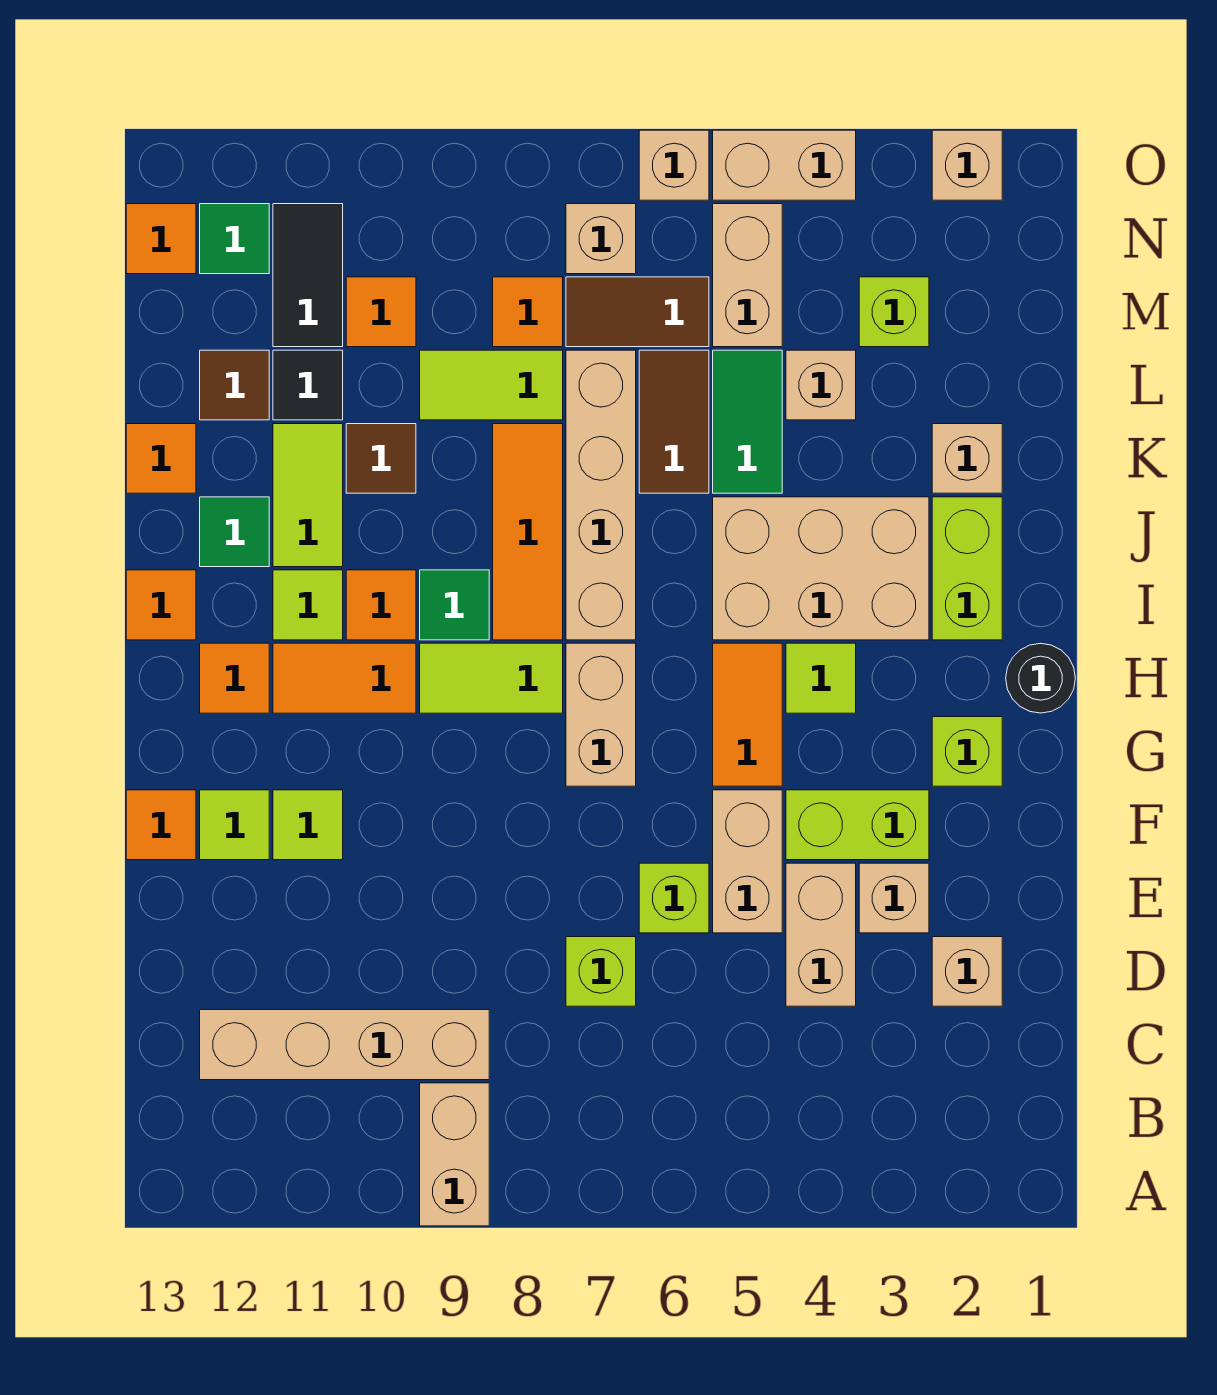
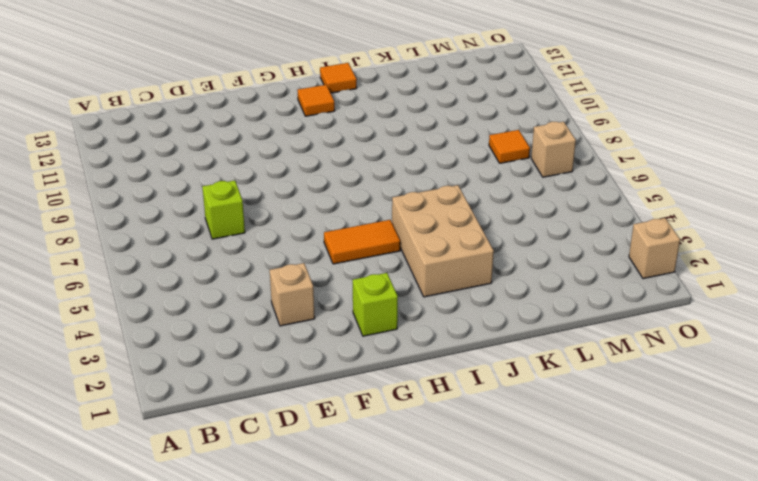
none -> tan 1x2 brick [420,1083,489,1226]
none -> tan 1x4 brick [200,1010,489,1080]
none -> tan 1x1 brick [932,937,1002,1006]
none -> tan 1x2 brick [786,863,856,1006]

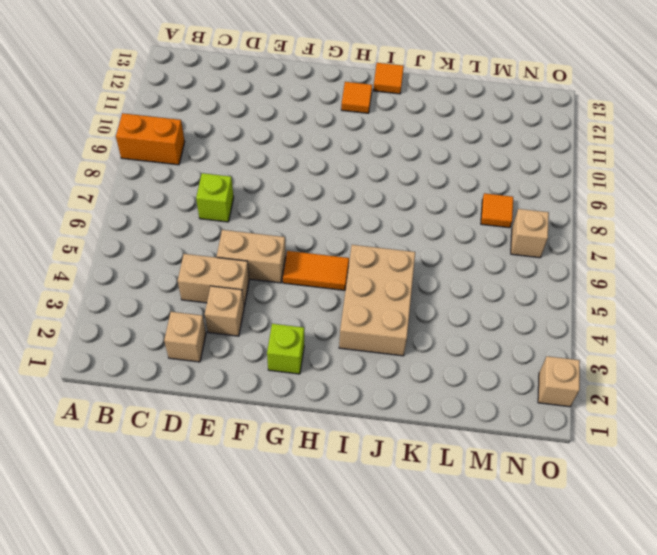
orange 1x2 brick [116,113,185,165] -> tan 1x2 brick [420,1083,489,1226]
none -> tan 1x4 brick [200,1010,489,1080]
none -> lime 1x1 brick [639,863,709,933]
none -> lime 1x2 brick [786,790,929,860]
none -> lime 1x1 tile [273,790,343,860]

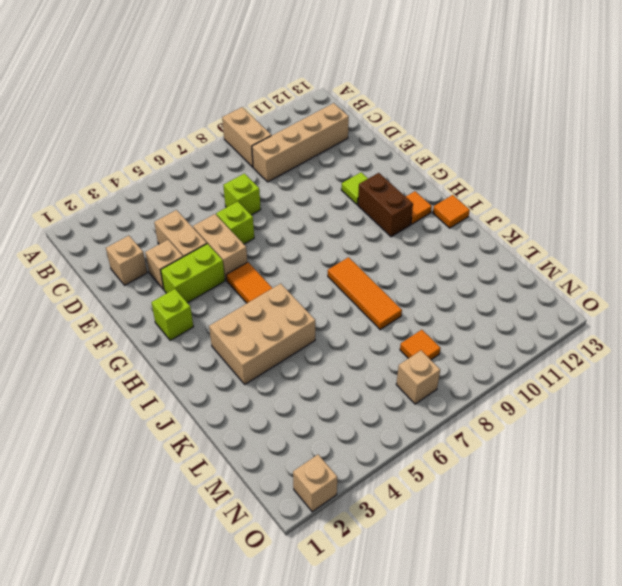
brown 1x2 brick [358,173,413,237] -> orange 1x2 tile [273,643,416,713]
none -> lime 1x1 tile [200,790,269,860]
none -> orange 1x1 tile [126,790,196,860]
none -> tan 1x2 brick [566,643,636,786]
none -> black 1x1 round brick [1006,643,1075,713]

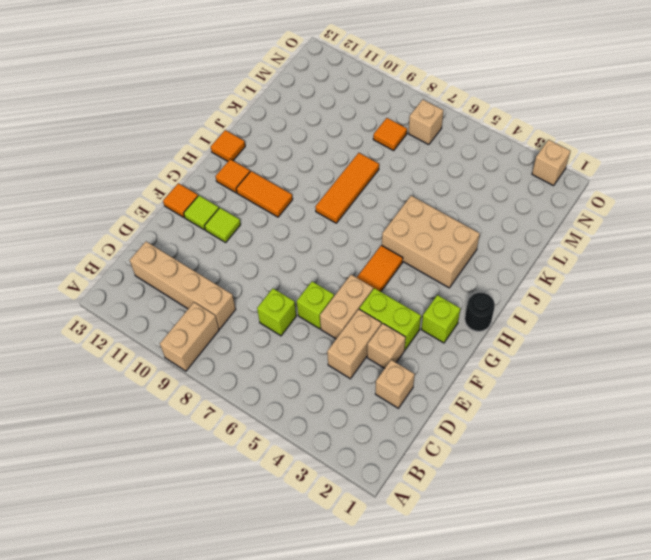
none -> tan 1x2 brick [566,643,636,786]
none -> lime 1x1 tile [786,643,856,713]
none -> lime 1x2 tile [420,643,563,713]
none -> lime 1x2 brick [932,497,1002,640]

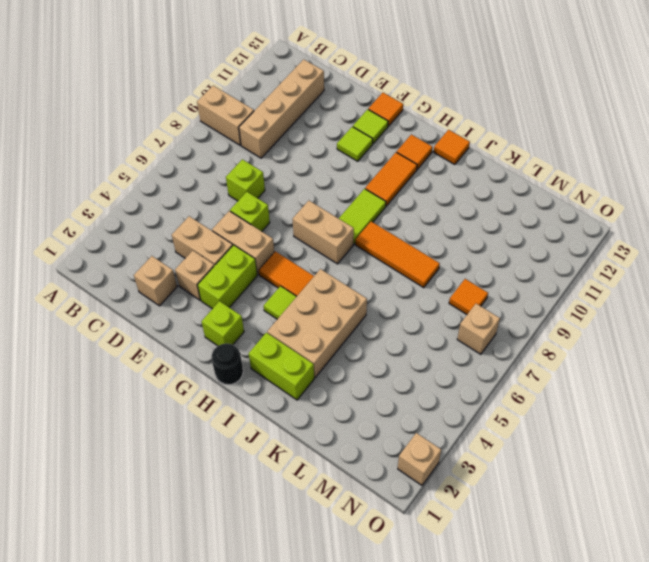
none -> tan 1x4 brick [566,350,636,640]
none -> green 1x1 tile [420,570,489,640]
none -> orange 1x1 tile [346,570,416,640]
none -> lime 1x1 tile [273,570,343,640]

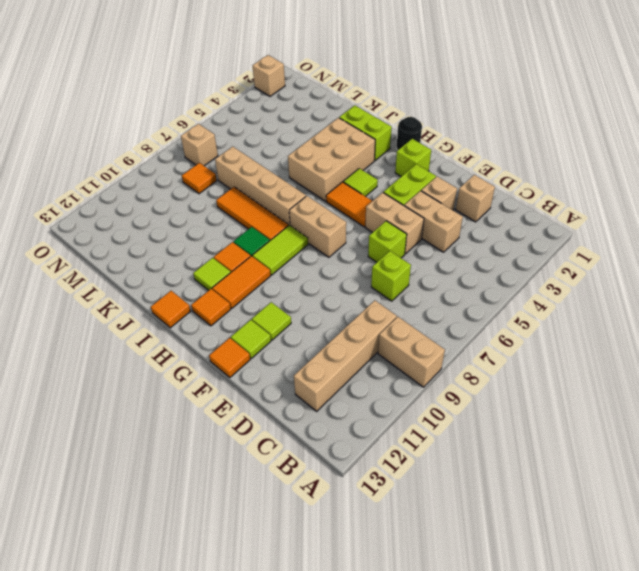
none -> lime 1x2 tile [273,424,343,567]
none -> green 1x1 tile [200,497,269,567]
none -> tan 1x1 brick [932,424,1002,493]
none -> green 1x2 tile [713,350,782,493]

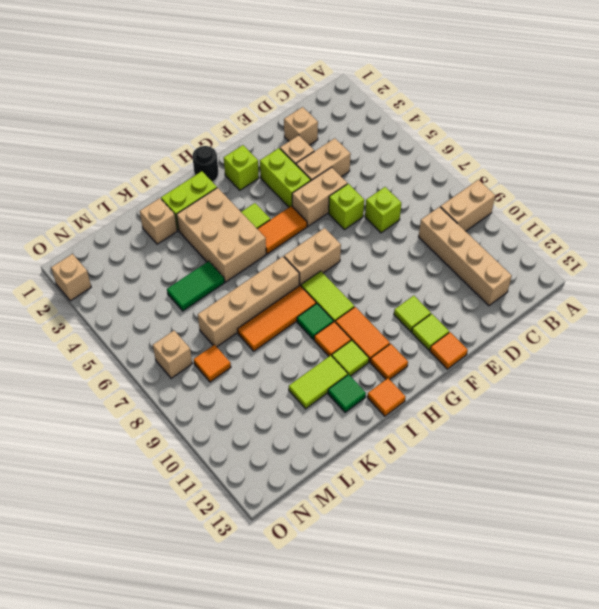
none -> brown 1x2 tile [639,350,709,493]
none -> brown 1x1 tile [346,424,416,493]
none -> orange 1x1 tile [126,424,196,493]
none -> tan 1x1 brick [786,350,856,420]

